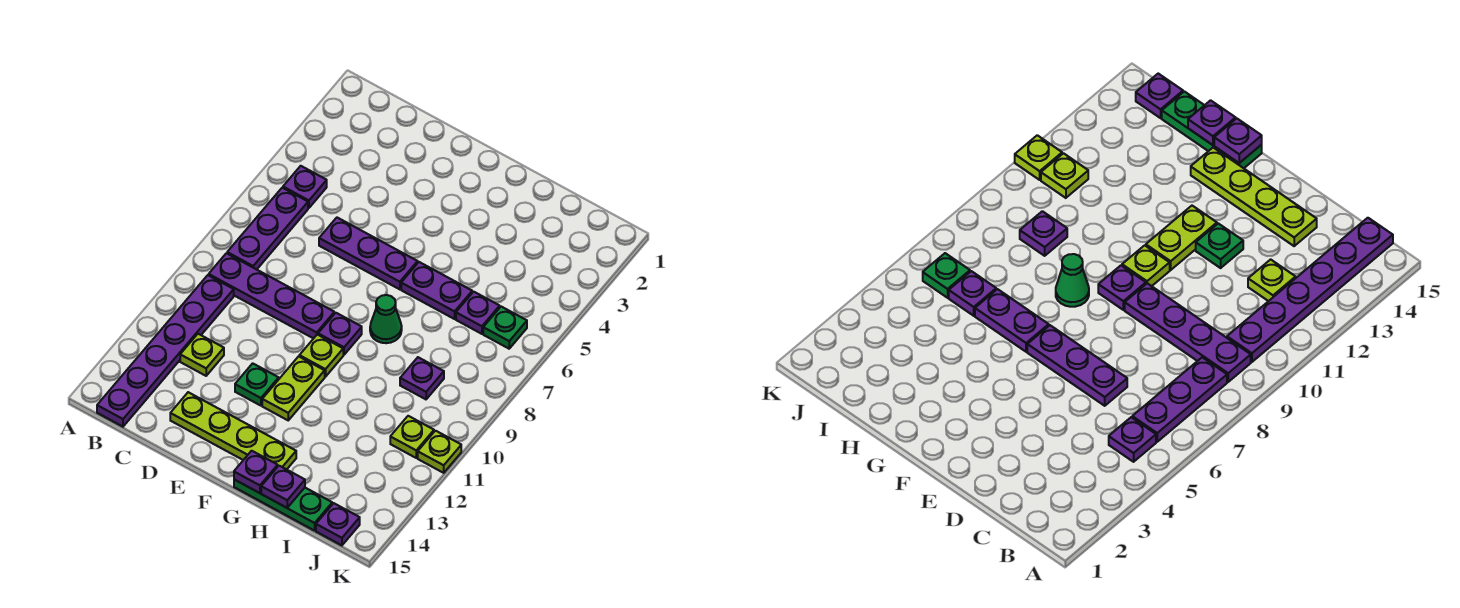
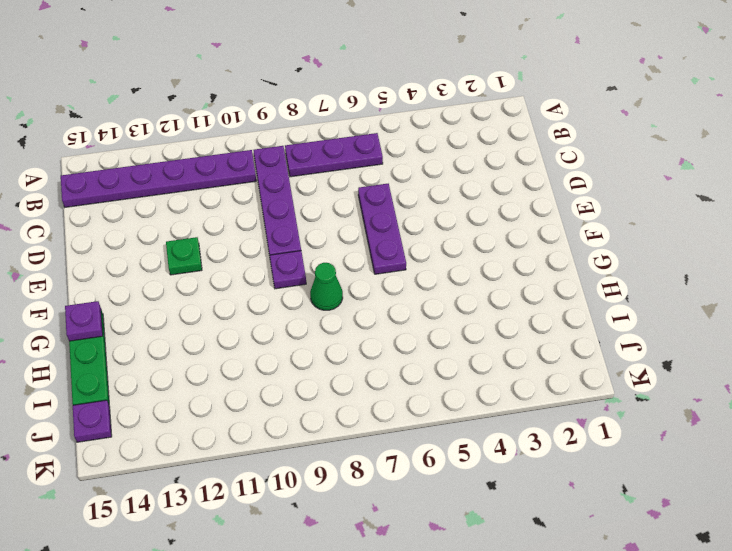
none -> purple 1x1 plate [283,166,327,208]
none -> lime 1x1 plate [180,334,224,376]
none -> lime 1x4 plate [170,392,296,469]

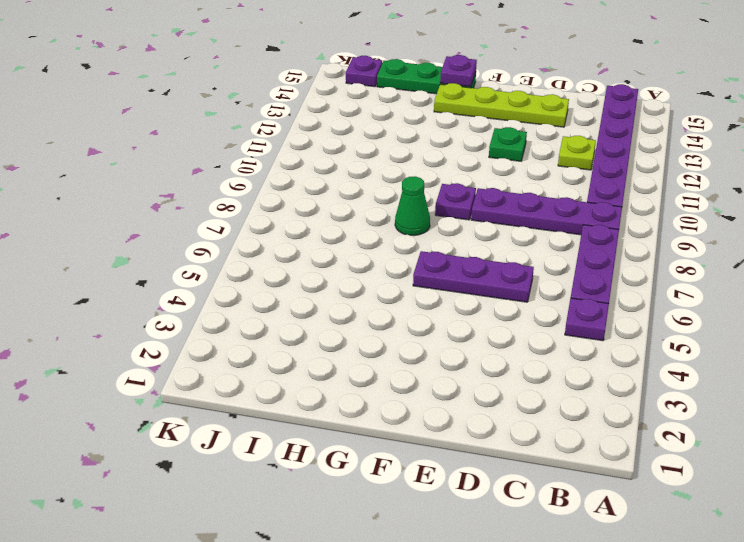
none -> lime 1x1 plate [299,335,343,377]
none -> lime 1x2 plate [262,356,325,420]
none -> purple 1x2 plate [401,262,472,319]

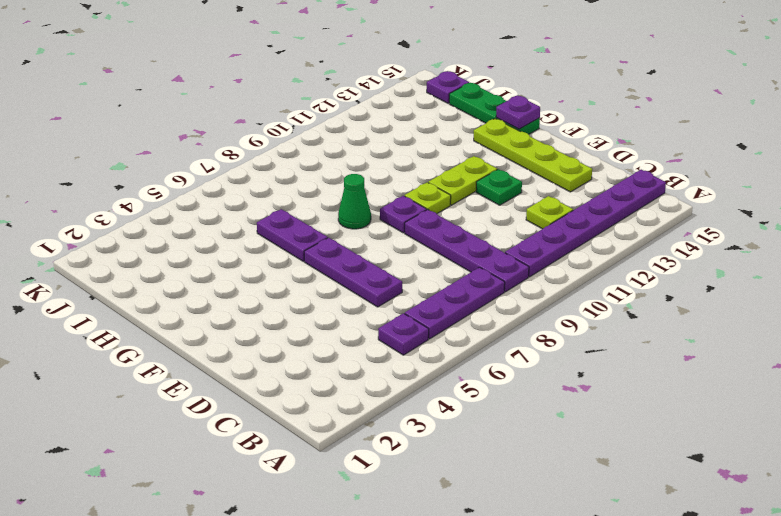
none -> purple 1x1 plate [456,292,500,334]
none -> purple 1x1 plate [400,357,444,399]
none -> green 1x1 plate [483,307,527,349]

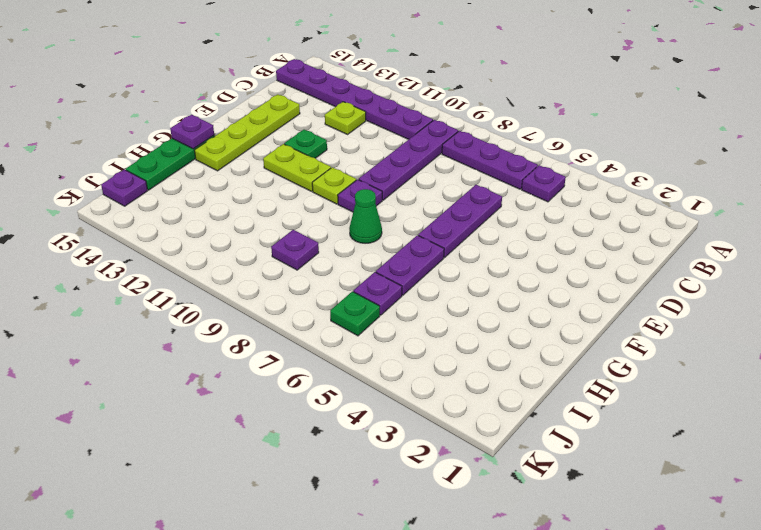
none -> lime 1x1 plate [390,416,434,458]
none -> lime 1x1 plate [418,431,461,473]
none -> purple 1x1 plate [261,466,305,508]

